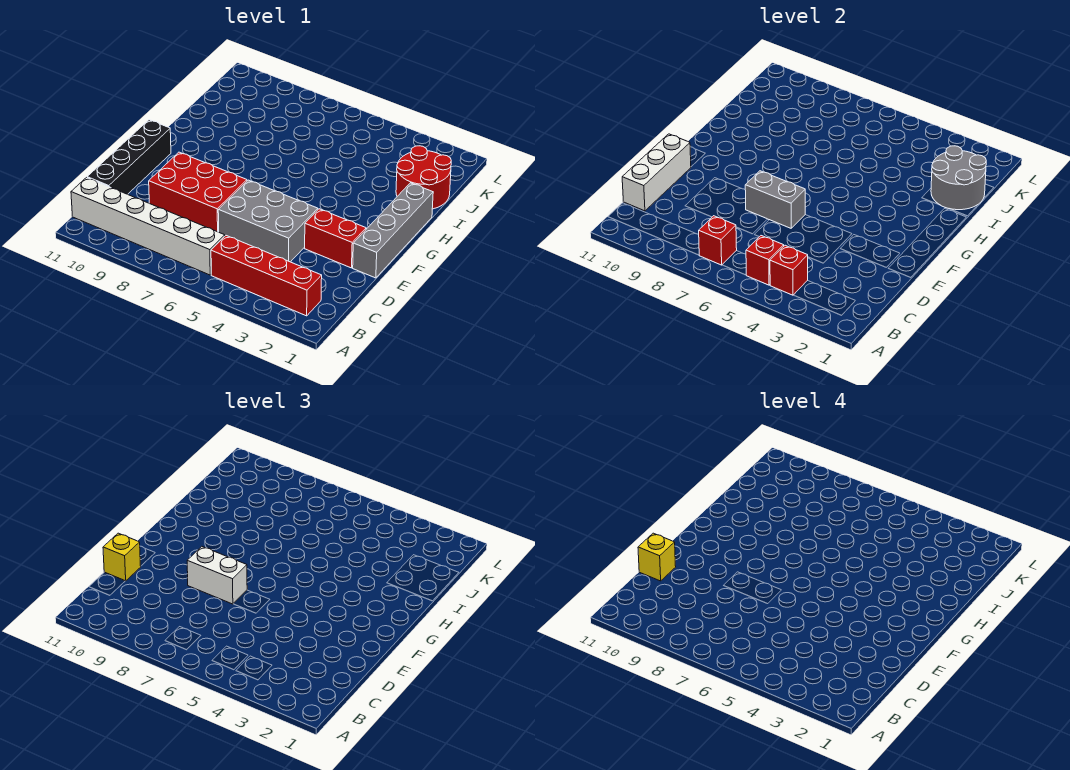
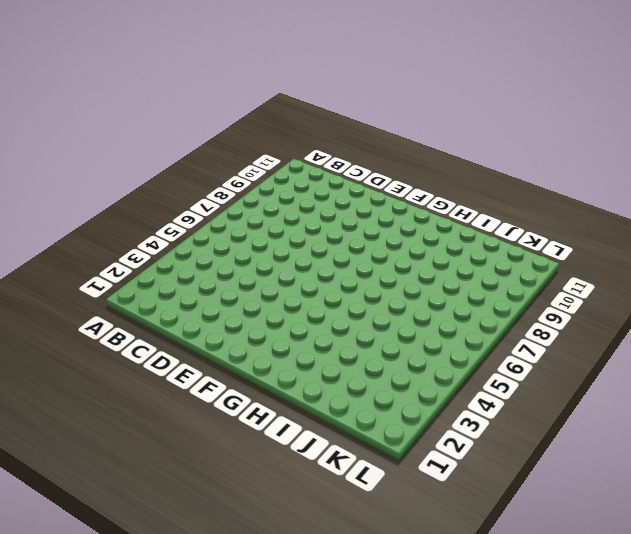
none -> red 1x4 brick [211,236,322,316]
none -> white 1x6 brick [71,178,225,275]
none -> black 1x4 brick [87,120,171,194]

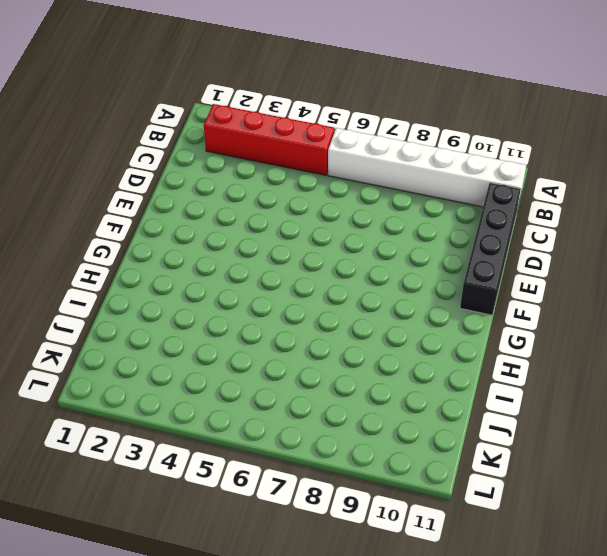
none -> grey 2x3 brick [218,180,318,262]
none -> red 2x3 brick [149,152,247,232]
none -> grey 1x4 brick [353,183,433,278]

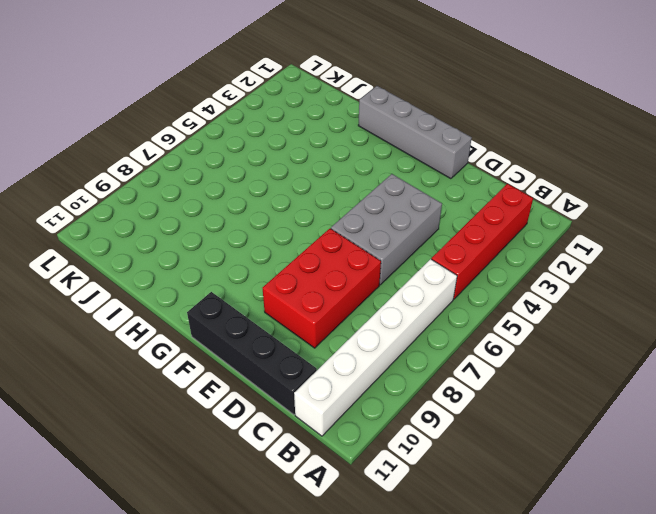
none -> red 1x2 brick [305,209,366,268]
none -> red 2x2 round brick [396,146,451,209]
none -> red 1x1 brick [770,245,808,295]

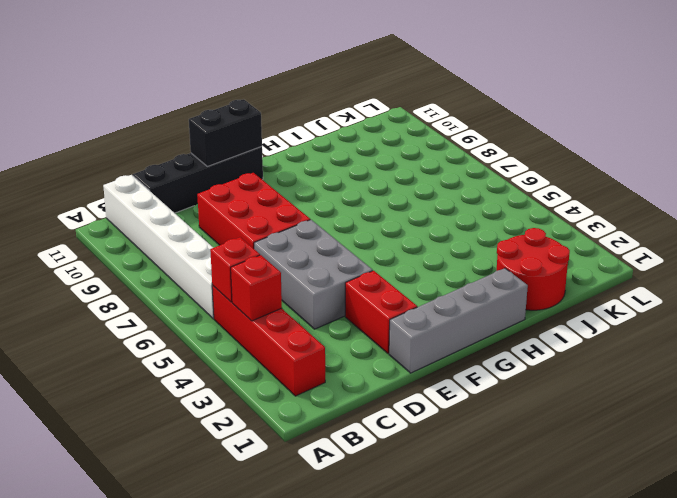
black 1x2 brick [189,99,262,166] -> white 1x3 brick [622,134,691,211]
none -> red 1x1 brick [699,216,737,265]
none -> grey 1x2 brick [745,171,805,228]
none -> grey 2x2 round brick [931,146,986,210]

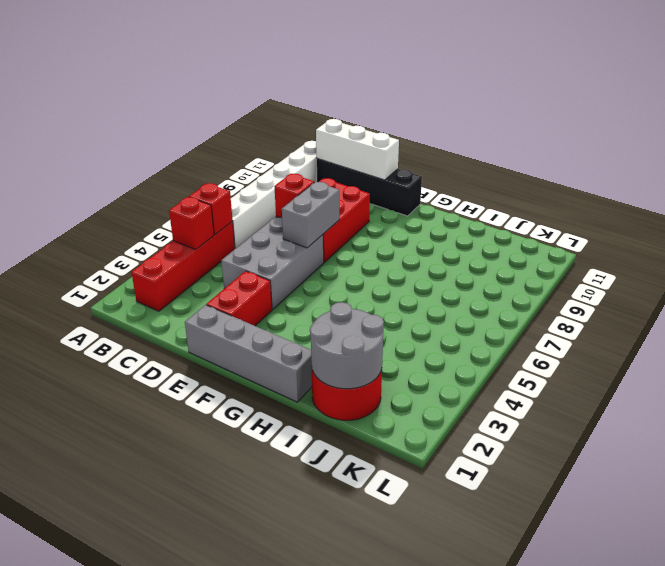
red 1x1 brick [274,174,314,218] -> red 1x1 brick moved to [699,216,737,265]
none -> yellow 1x1 brick [103,533,141,581]
none -> white 1x2 brick [187,547,247,604]
none -> yellow 1x1 brick [638,533,676,581]

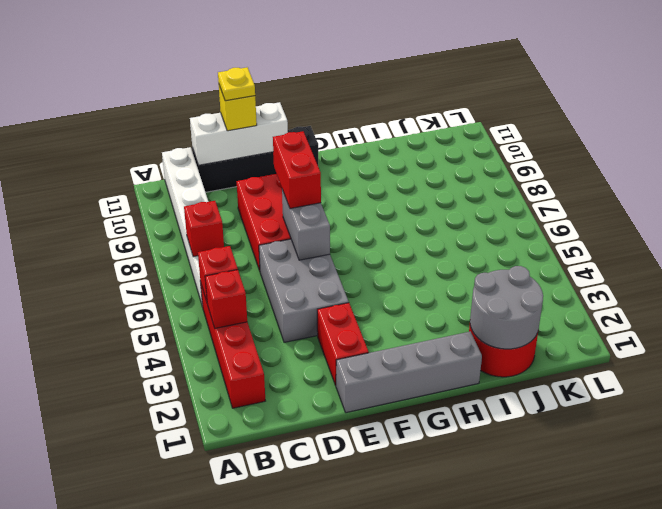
yellow 1x1 plate [218,67,255,101] -> yellow 1x1 brick [638,533,676,581]
red 1x2 brick [273,131,321,209] -> white 1x2 brick [187,547,247,604]

